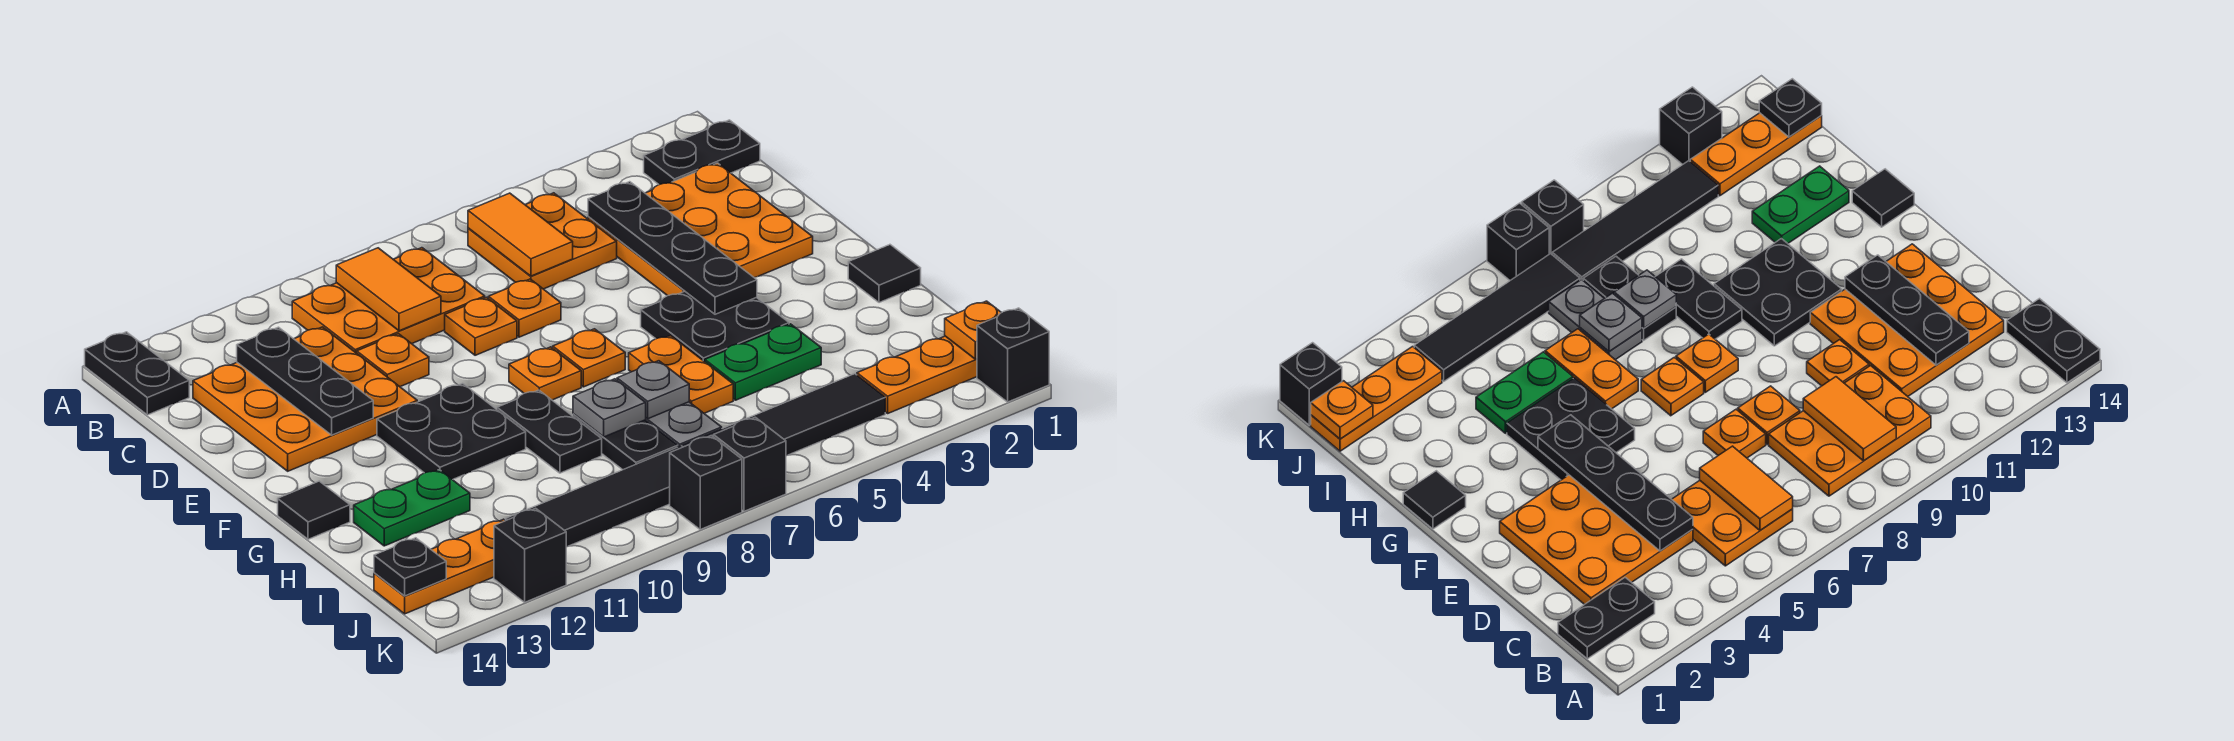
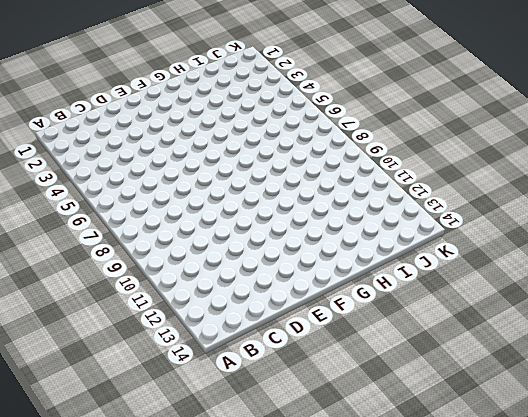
none -> black 1x2 plate [85,332,189,415]
none -> black 1x2 plate [644,120,760,185]
none -> orange 2x2 plate [468,193,617,289]
none -> orange 2x3 plate [292,248,485,353]

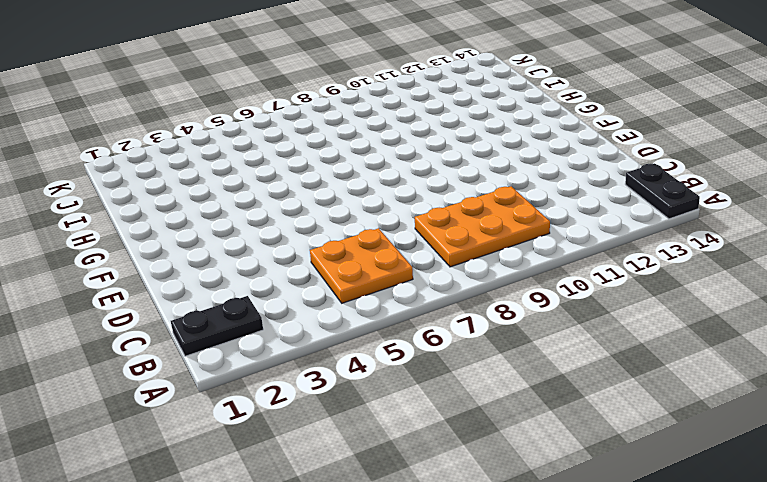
none -> orange 3x3 plate [588,163,813,296]
none -> orange 3x3 plate [193,327,417,471]
none -> orange 1x1 plate [488,279,561,337]
none -> orange 1x1 plate [445,297,517,355]

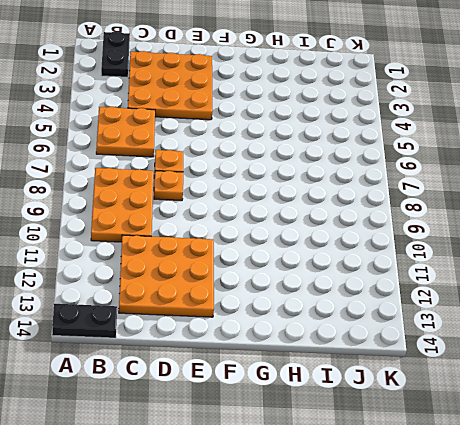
none -> orange 1x1 plate [357,334,429,387]
none -> black 2x2 plate [641,291,789,362]
none -> orange 1x1 plate [553,329,625,387]
none -> orange 1x1 plate [509,347,581,400]

